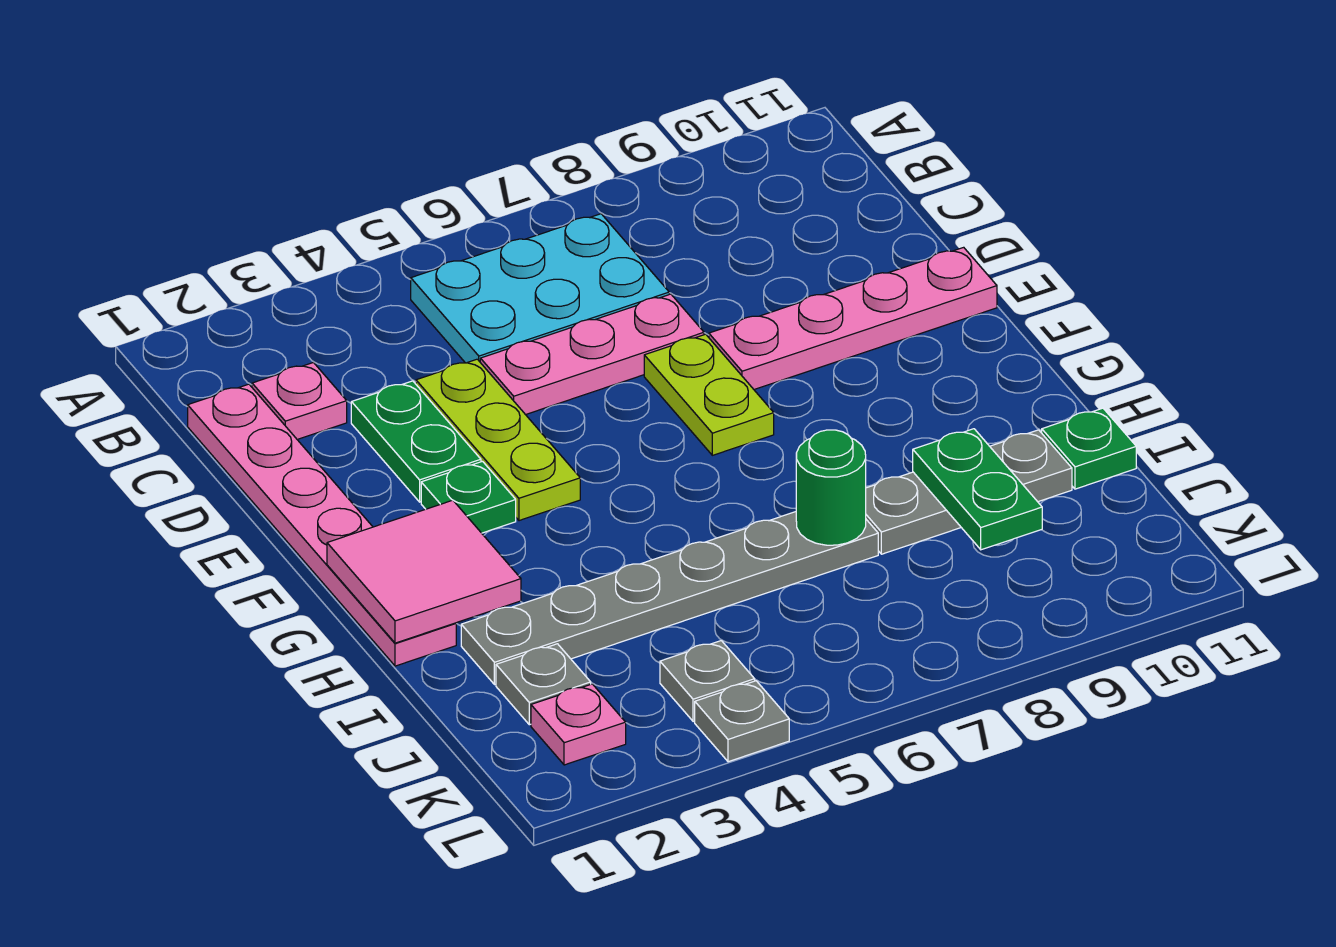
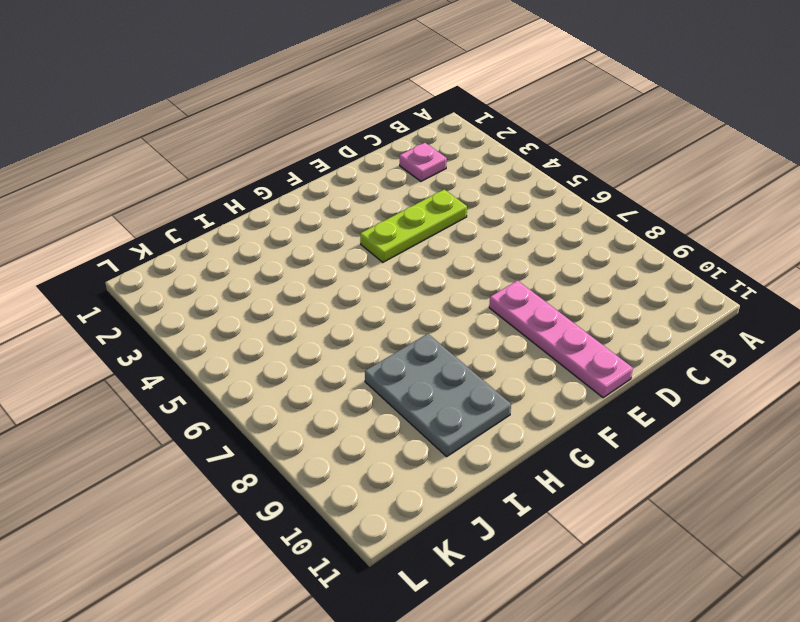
grey 2x3 plate [365,334,511,456] -> grey 1x3 plate [866,430,1072,554]
none -> cyan 2x3 plate [411,214,669,363]
none -> pink 1x6 plate [188,384,456,666]
none -> green 1x2 plate [351,381,481,502]

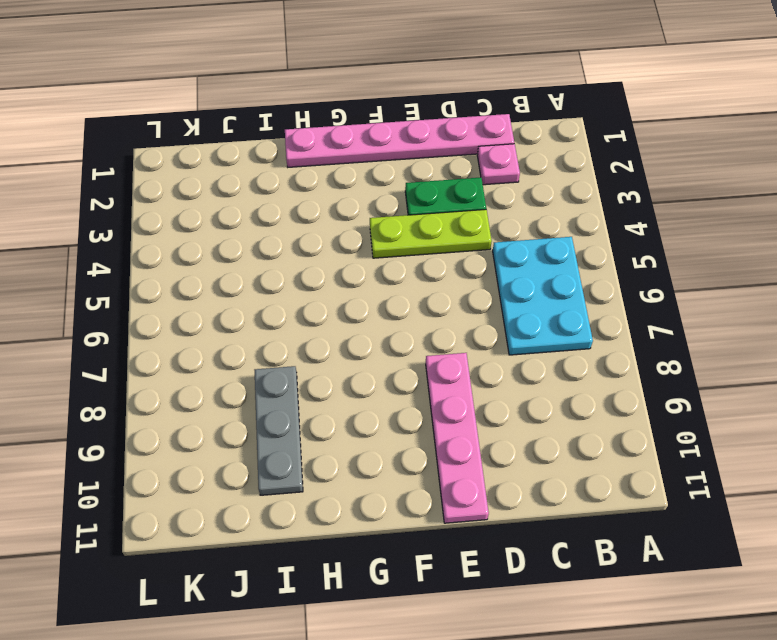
none -> pink 1x3 plate [480,294,704,415]
none -> lime 1x2 plate [644,334,774,455]
none -> green 1x1 plate [421,461,516,533]

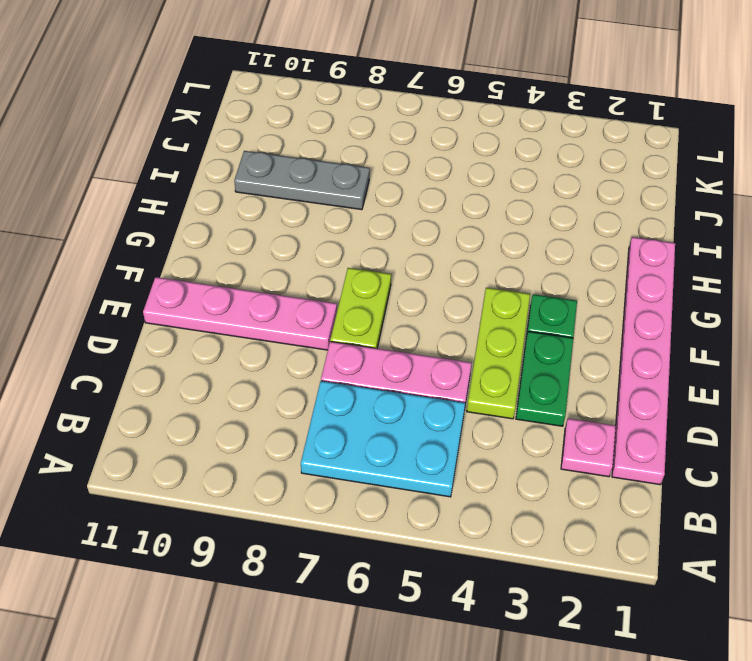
none -> grey 1x6 plate [461,512,878,685]
none -> green 1x1 plate [1042,408,1136,489]
none -> grey 1x1 plate [496,644,591,725]

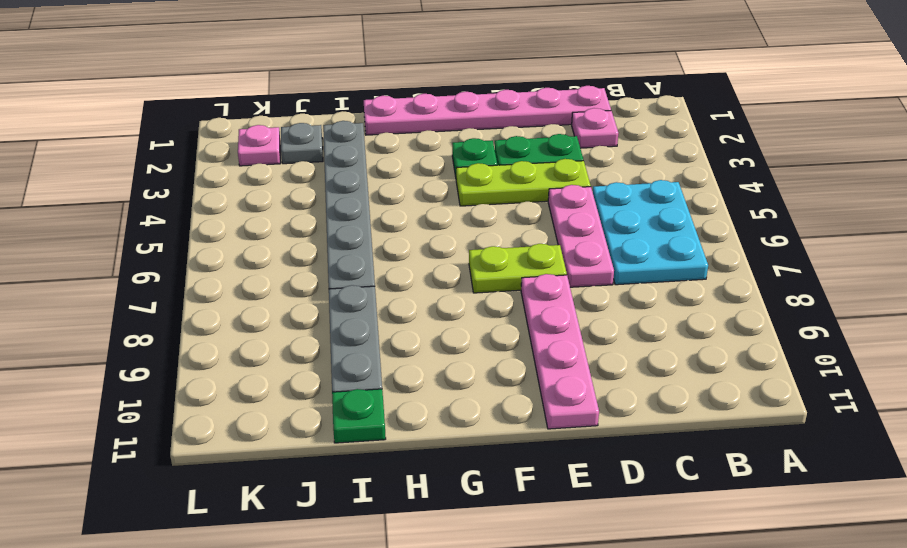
none -> grey 1x1 plate [660,641,755,722]
none -> grey 1x1 plate [695,681,789,762]
none -> pink 2x2 tile [327,500,521,643]

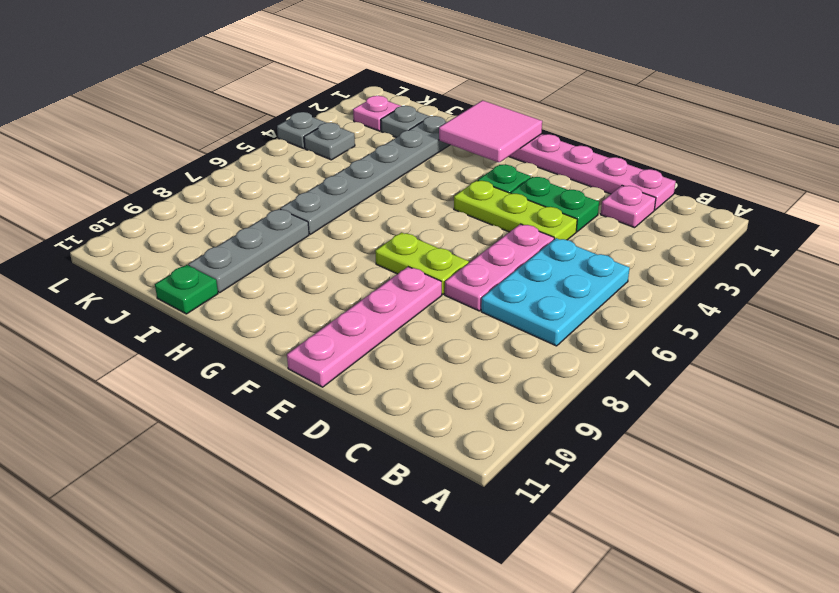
none -> green 1x1 round brick [796,430,866,545]
none -> green 1x2 plate [913,429,1042,550]

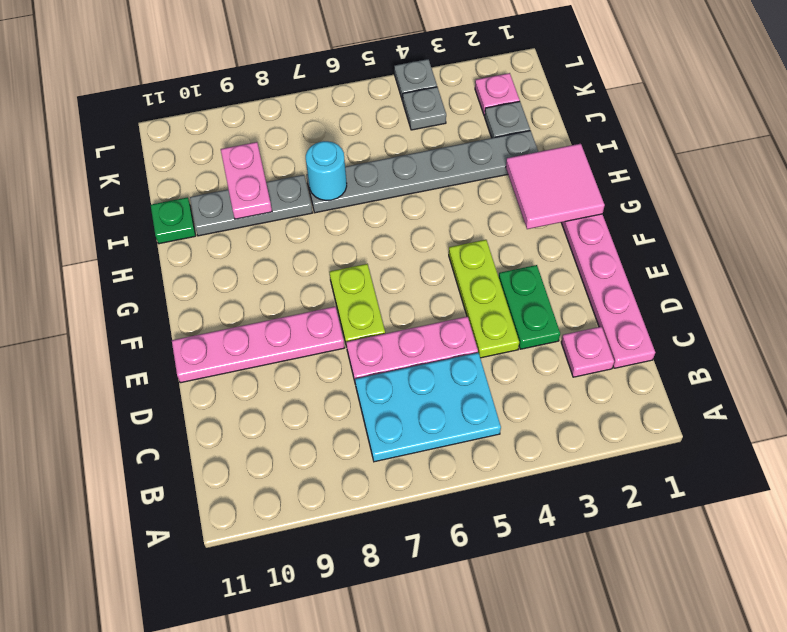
cyan 1x1 round brick [306,141,347,201] -> green 1x1 round brick [796,430,866,545]
pink 1x2 plate [221,142,272,219] -> green 1x2 plate [913,429,1042,550]
none -> green 1x1 plate [421,461,516,533]

